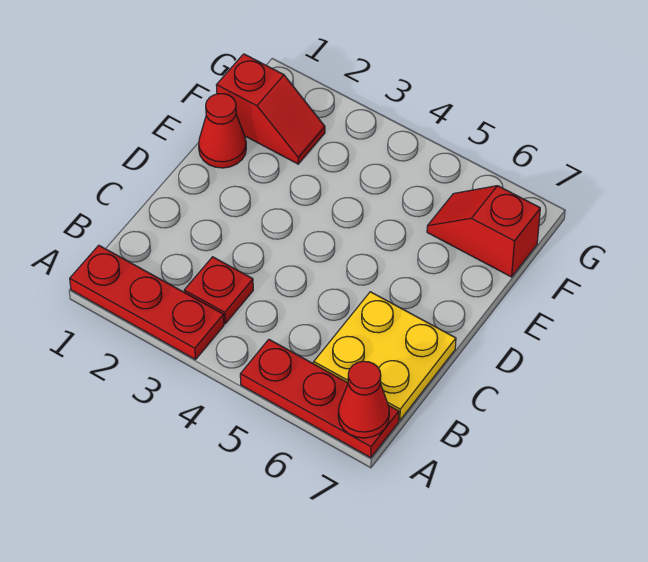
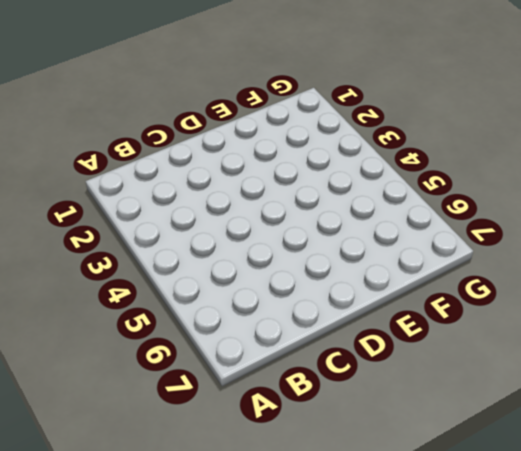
none -> red 1x3 plate [70,245,224,360]
none -> red 1x3 plate [240,339,399,458]

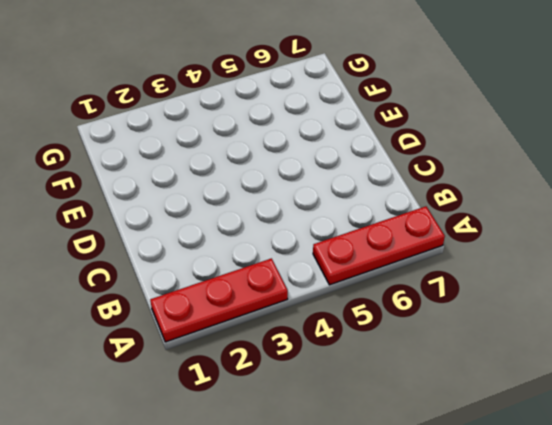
none -> red 1x1 plate [184,257,253,324]
none -> yellow 2x2 plate [314,292,456,420]

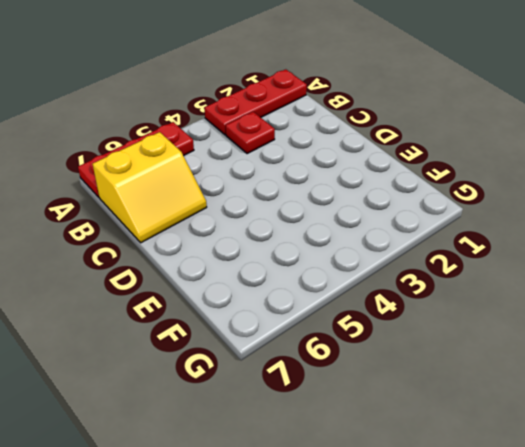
yellow 2x2 slope [93,132,207,243] -> yellow 2x2 plate [314,292,456,420]
none -> red 1x1 cone [199,94,246,168]
none -> red 1x2 slope [216,54,325,164]

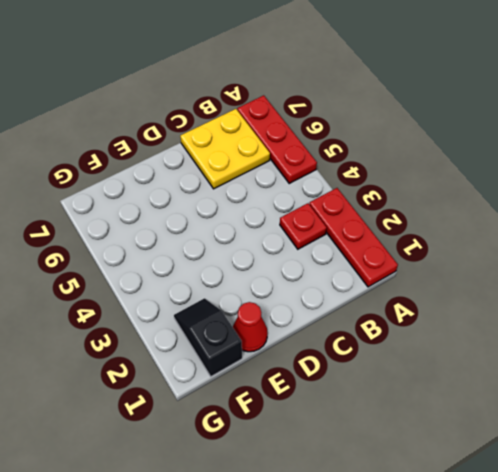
black 1x2 slope [174,298,242,376] -> red 1x2 slope [216,54,325,164]
none -> red 1x2 slope [427,186,540,277]
none -> red 1x1 cone [338,361,389,438]

